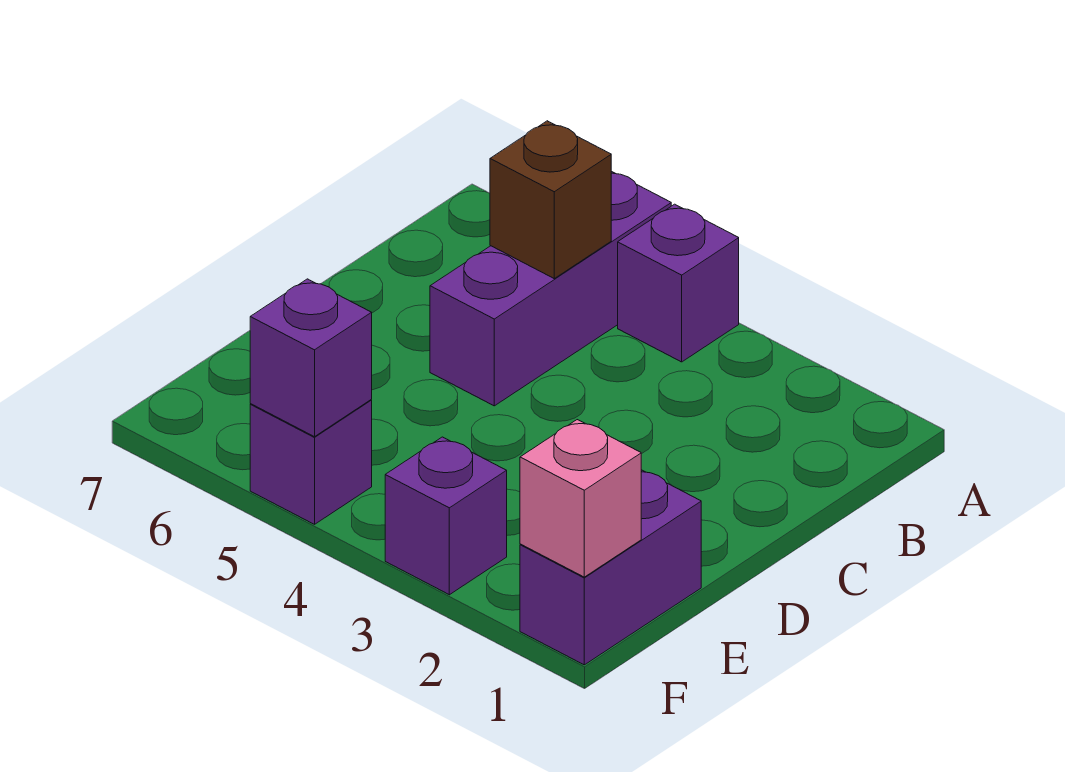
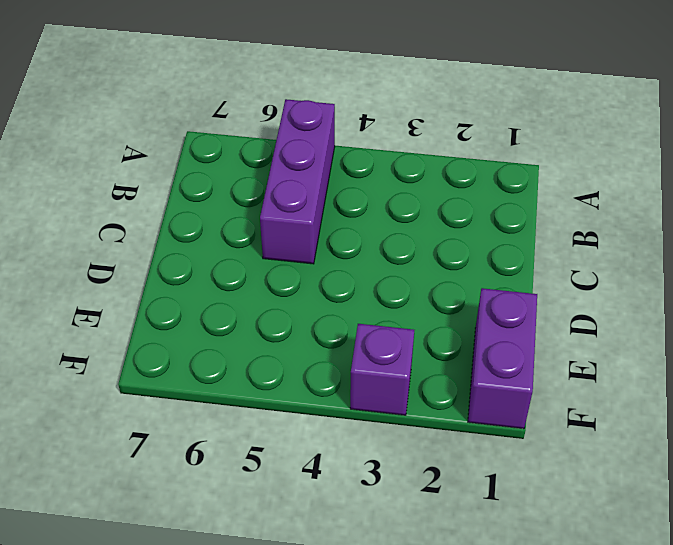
none -> purple 1x1 brick [618,204,739,362]
none -> purple 1x1 brick [250,400,372,524]

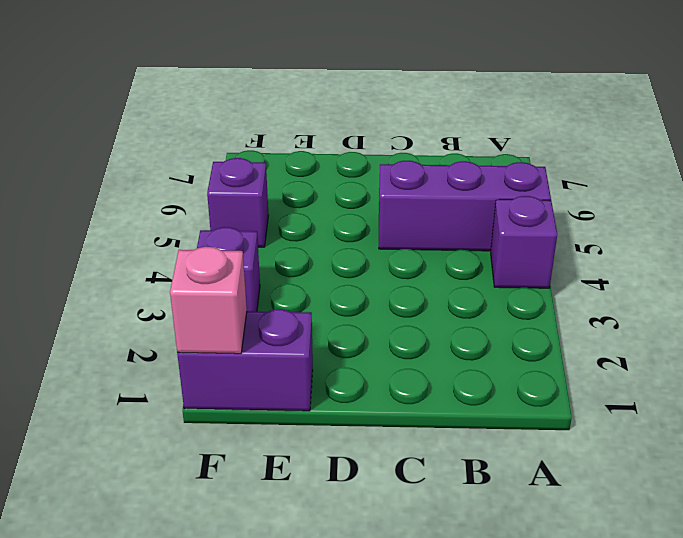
none -> brown 1x1 brick [490,121,611,278]
none -> purple 1x1 brick [250,279,372,437]

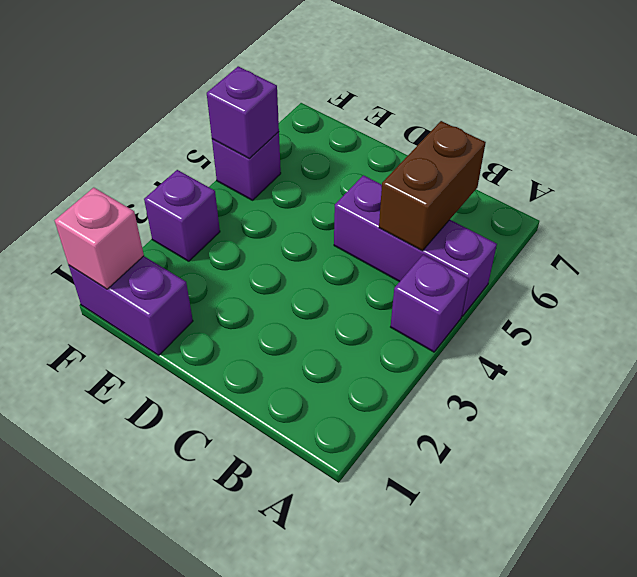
brown 1x2 brick [379,121,486,251] -> brown 1x1 brick [490,121,611,278]

